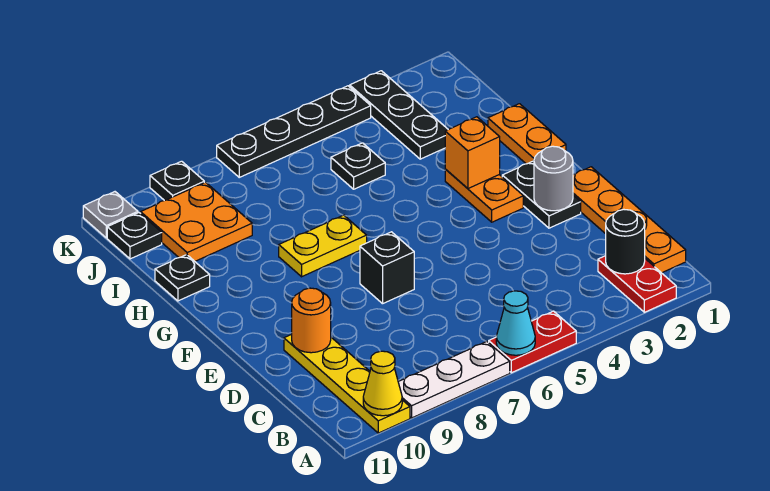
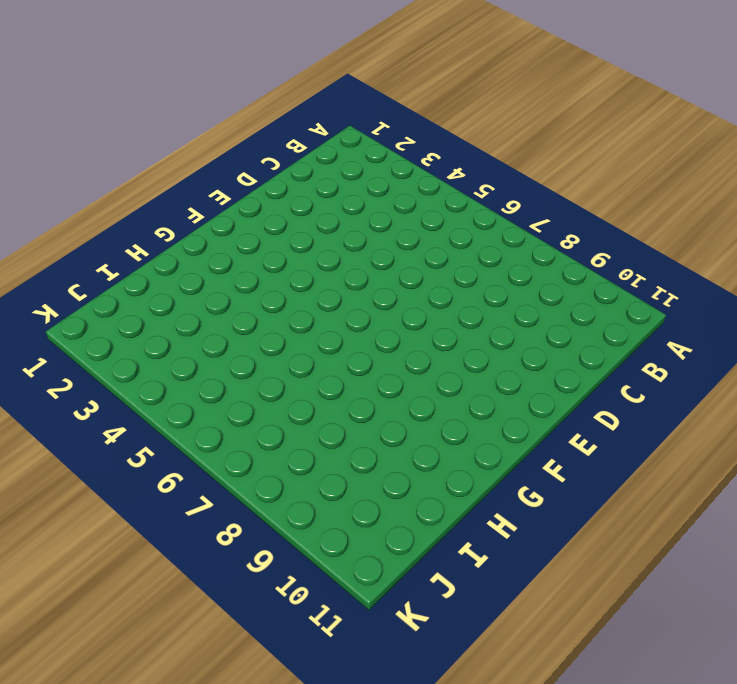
none -> red 1x2 plate [598,256,676,312]
none -> red 1x2 plate [489,311,576,373]
none -> white 1x3 plate [398,342,510,418]

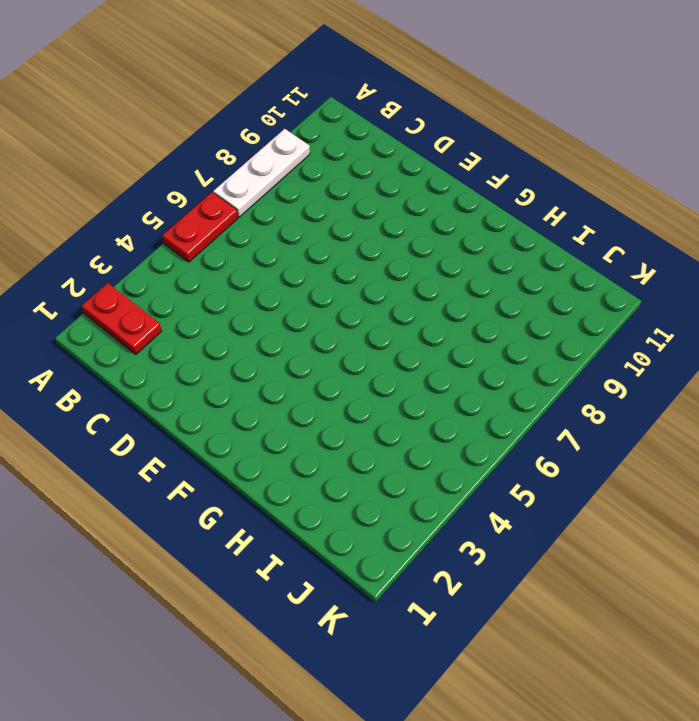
none -> yellow 1x4 plate [284,334,410,433]
none -> orange 1x4 plate [573,167,686,273]
none -> black 1x2 plate [502,161,581,228]

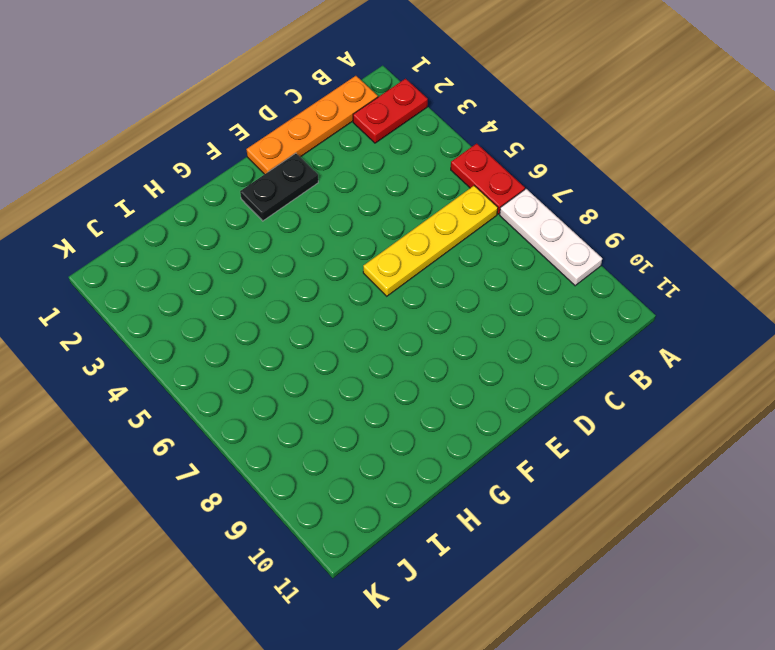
yellow 1x4 plate [363,186,498,296] -> yellow 1x4 plate moved to [284,334,410,433]
none -> black 1x1 brick [360,232,414,304]
none -> orange 1x2 plate [445,169,523,222]
none -> orange 1x2 plate [488,104,566,164]

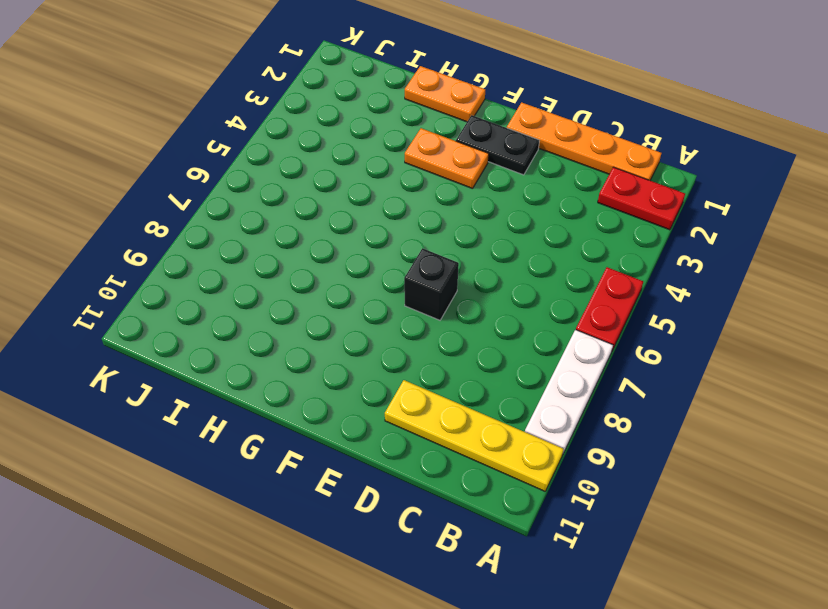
none -> yellow 1x2 plate [279,215,367,277]
none -> black 1x1 plate [155,255,210,301]
none -> black 1x3 plate [350,71,448,159]

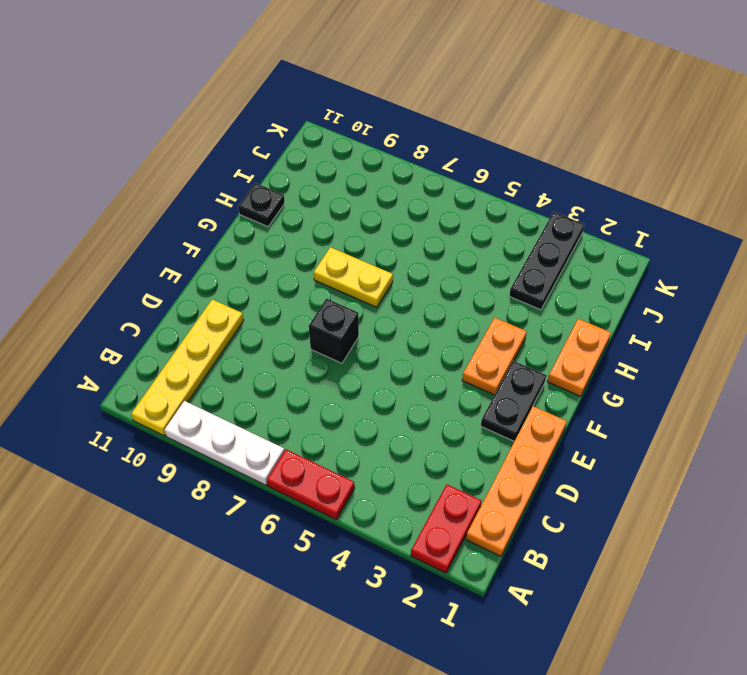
none -> black 1x1 plate [331,143,385,189]
none -> orange 2x2 plate [141,182,252,261]
none -> black 1x1 plate [107,213,162,259]

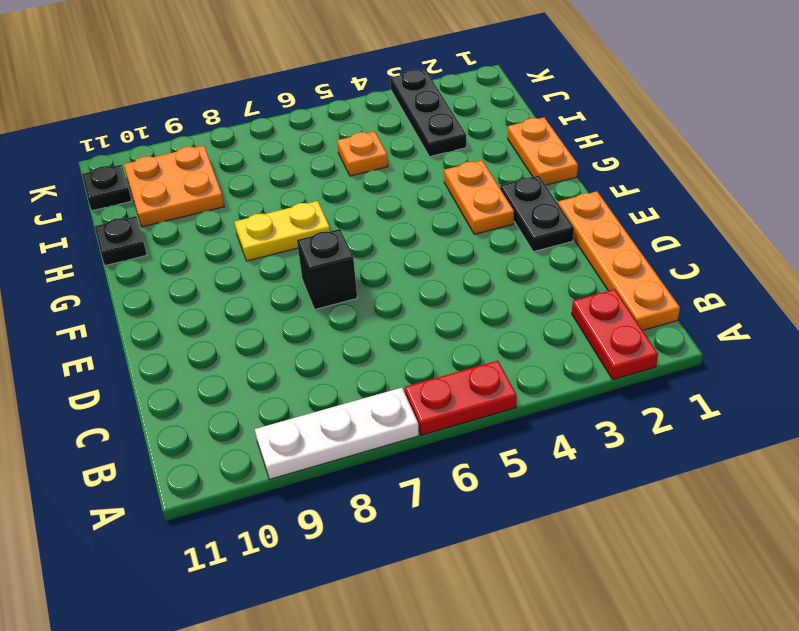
orange 1x1 plate [337,131,388,176] -> black 1x1 plate [331,143,385,189]
none -> yellow 1x4 plate [284,334,410,433]
none -> black 1x4 plate [217,86,371,177]
none -> black 1x1 plate [150,161,204,201]

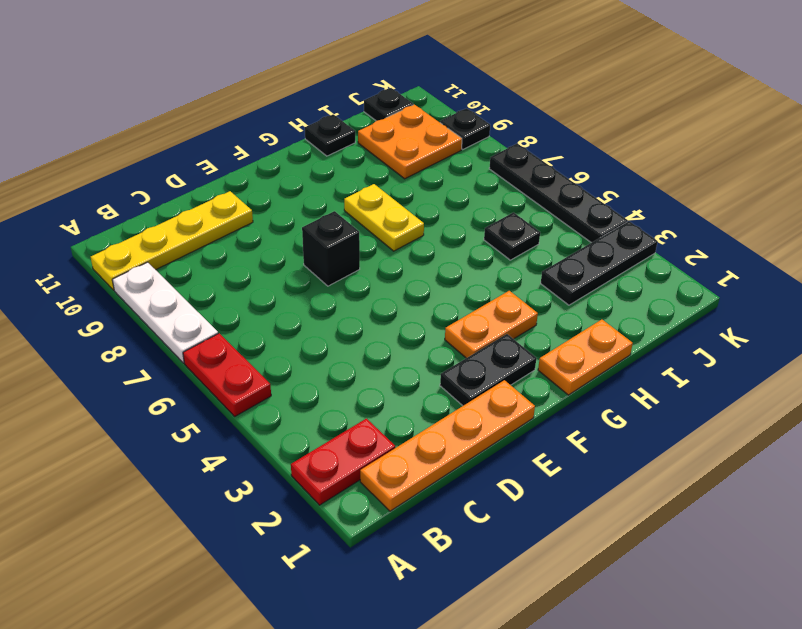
none -> grey 1x1 plate [83,192,138,238]
none -> cyan 1x1 cone [496,291,535,355]
none -> yellow 1x1 cone [363,351,402,416]

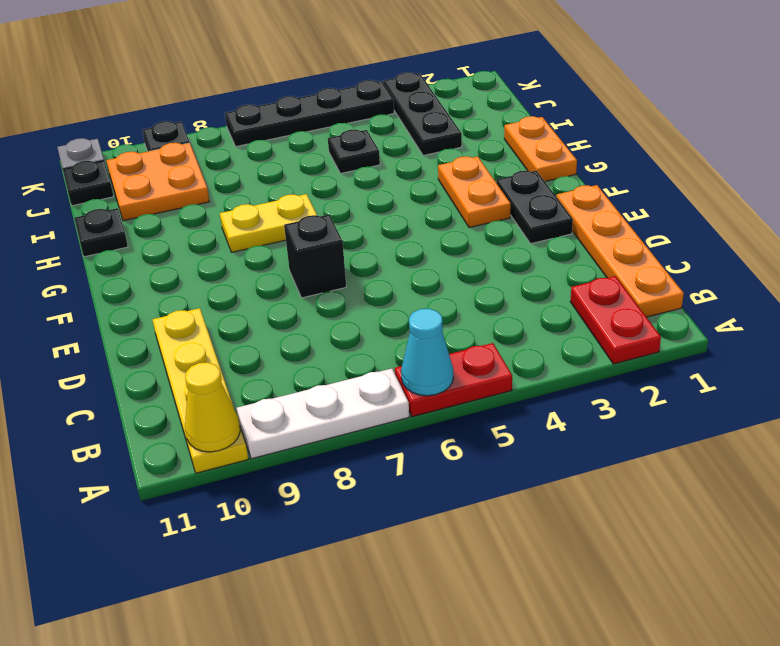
none -> black 1x1 round brick [606,210,645,274]
none -> orange 1x1 round brick [292,288,331,353]
none -> grey 1x1 round brick [534,146,573,211]

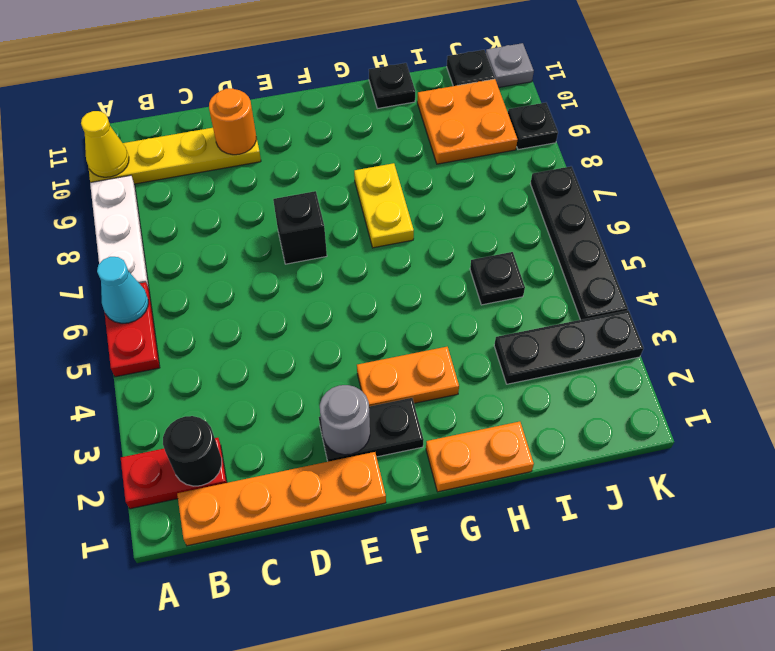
none -> orange 1x1 brick [445,117,500,188]

